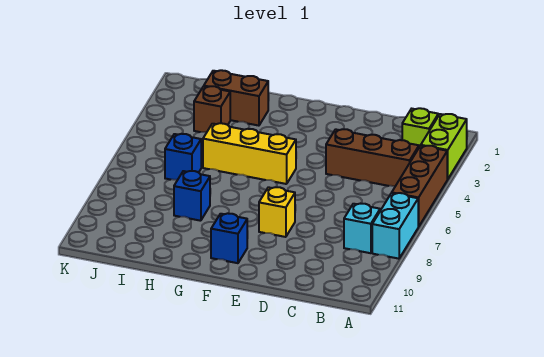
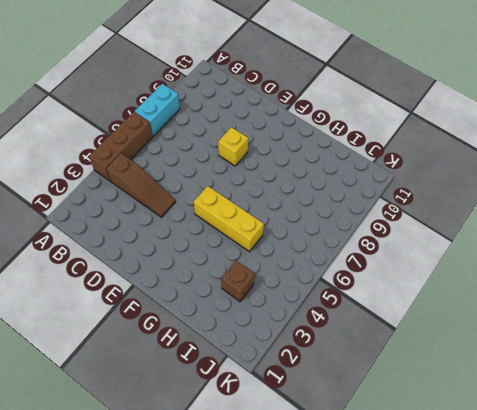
brown 1x3 slope [106,154,175,217] -> brown 1x3 brick [326,129,419,186]
none -> lime 1x2 brick [421,114,467,179]
none -> lime 1x1 brick [402,108,438,147]
none -> cyan 1x1 brick [344,203,380,253]

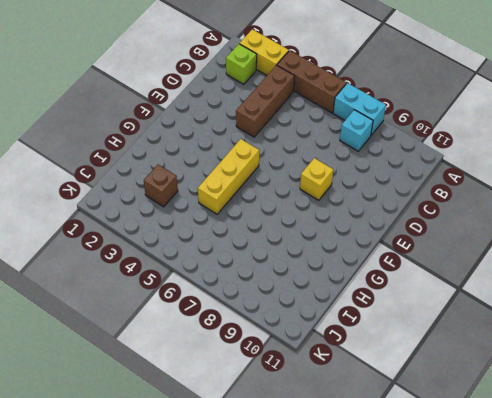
yellow 1x2 brick [240,29,289,75] -> lime 1x2 brick [421,114,467,179]
none -> blue 1x1 brick [211,213,247,263]
none -> brown 1x2 brick [204,70,268,126]
none -> blue 1x1 brick [174,171,210,221]

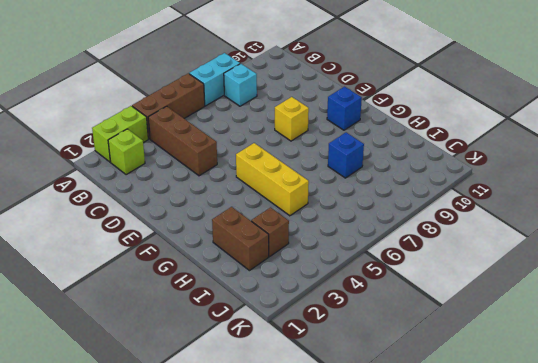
none -> blue 1x1 brick [165,134,201,180]

